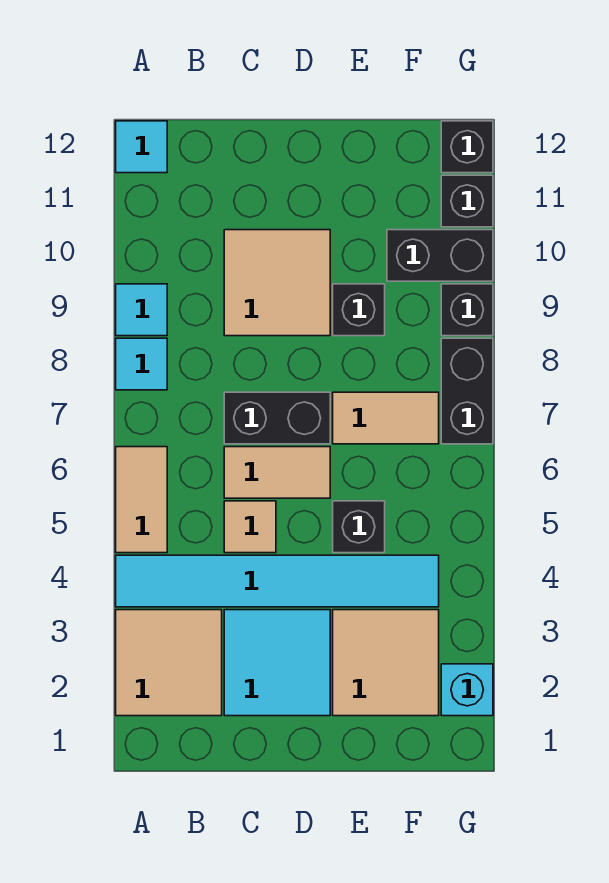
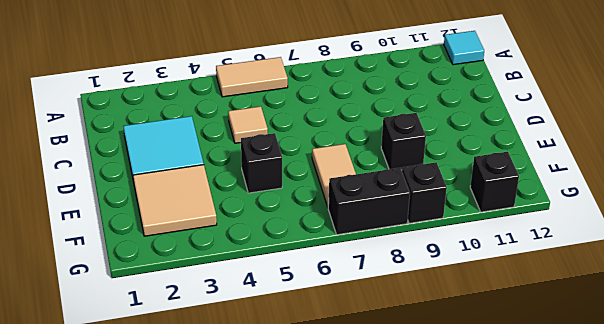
none -> tan 2x2 tile [116,610,222,716]
none -> cyan 1x6 tile [116,555,439,607]
none -> cyan 1x1 tile [116,338,167,390]

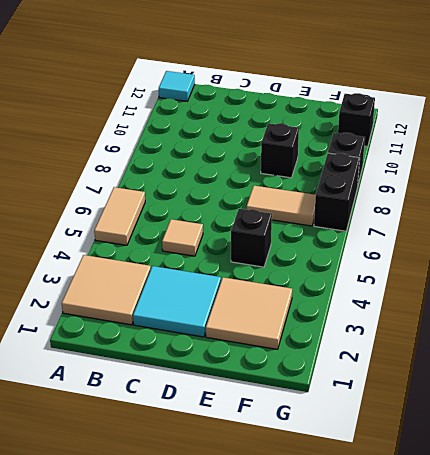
none -> cyan 1x6 tile [116,555,439,607]
none -> cyan 1x1 tile [116,338,167,390]
none -> cyan 1x1 tile [116,284,167,336]

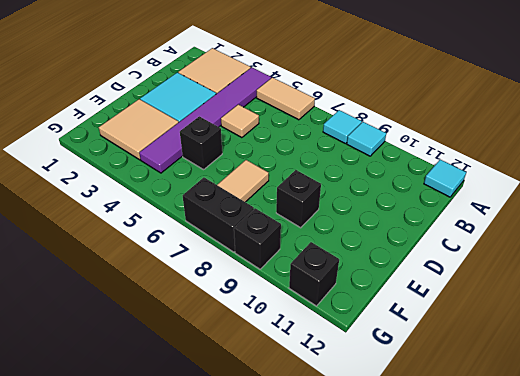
purple 1x6 tile [139,67,271,173] -> cyan 1x6 tile [116,555,439,607]
none -> tan 1x2 tile [224,447,330,498]
none -> black 1x2 brick [224,392,330,444]
none -> tan 2x2 tile [224,230,330,336]

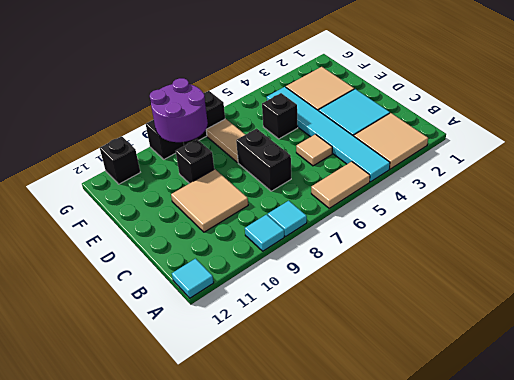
purple 2x2 round brick [150,78,208,142] -> none
none -> tan 1x2 tile [224,447,330,498]
none -> black 1x2 brick [387,230,493,281]
none -> cyan 1x1 brick [441,664,493,716]

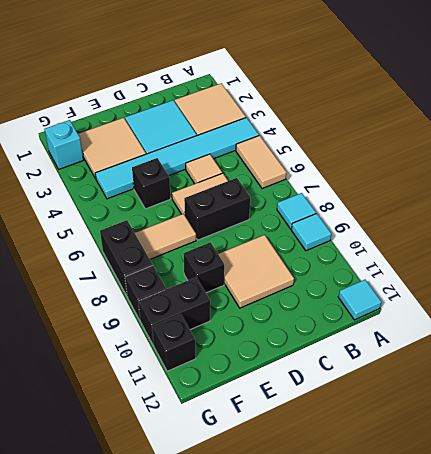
none -> black 1x1 brick [441,121,493,173]

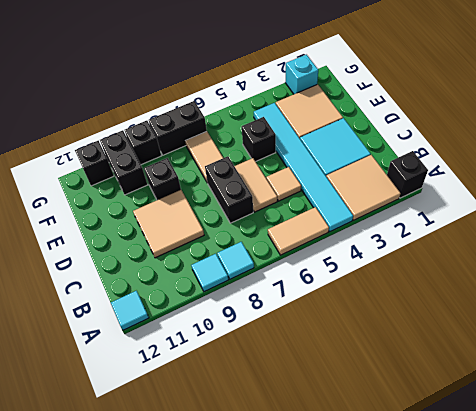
black 1x1 brick [387,151,428,198] -> black 1x1 brick moved to [441,121,493,173]

